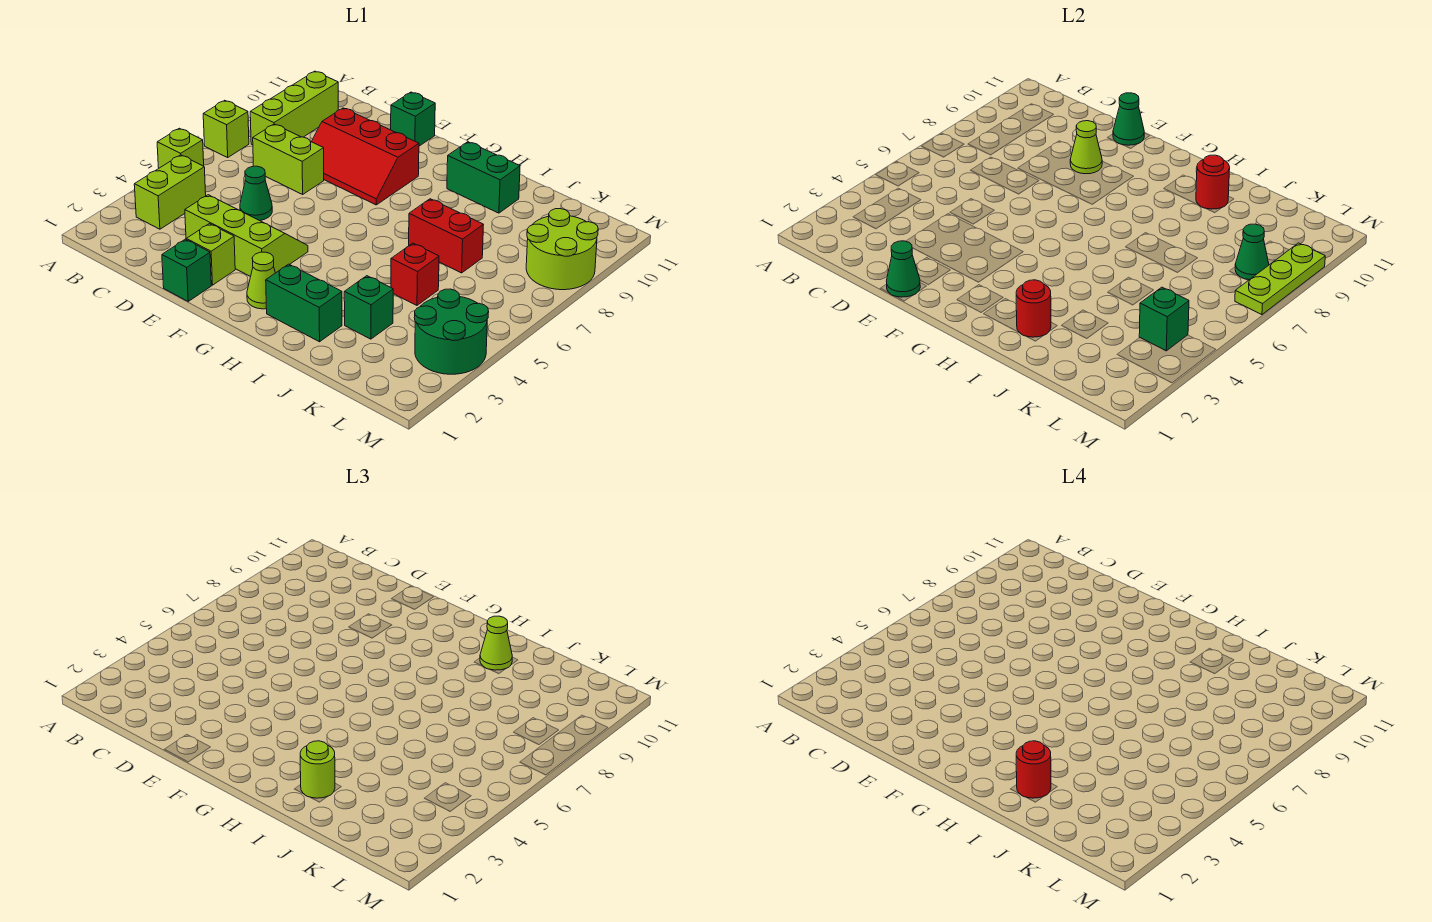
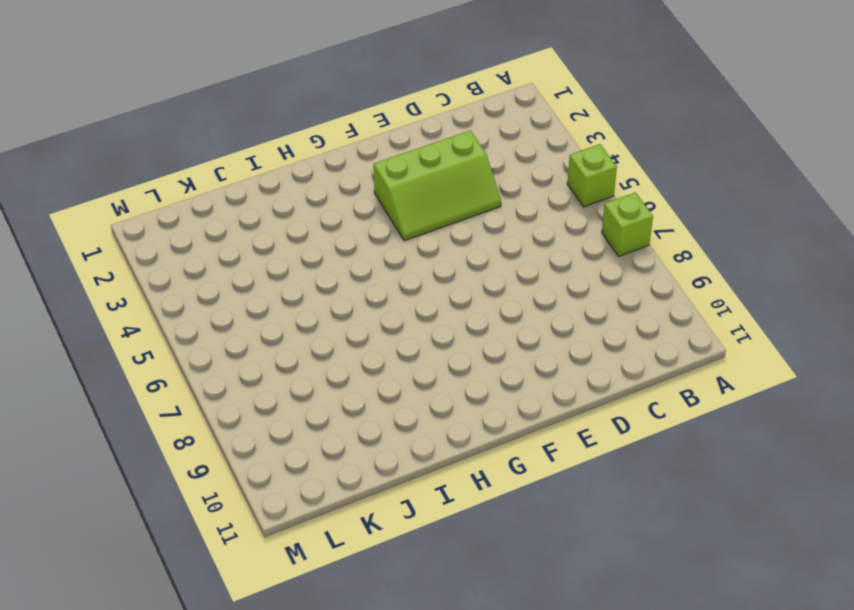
none -> lime 1x2 brick [134,155,206,229]
none -> lime 1x3 brick [250,71,338,145]
none -> lime 1x2 brick [253,124,324,194]
none -> green 1x1 cone [240,166,272,221]

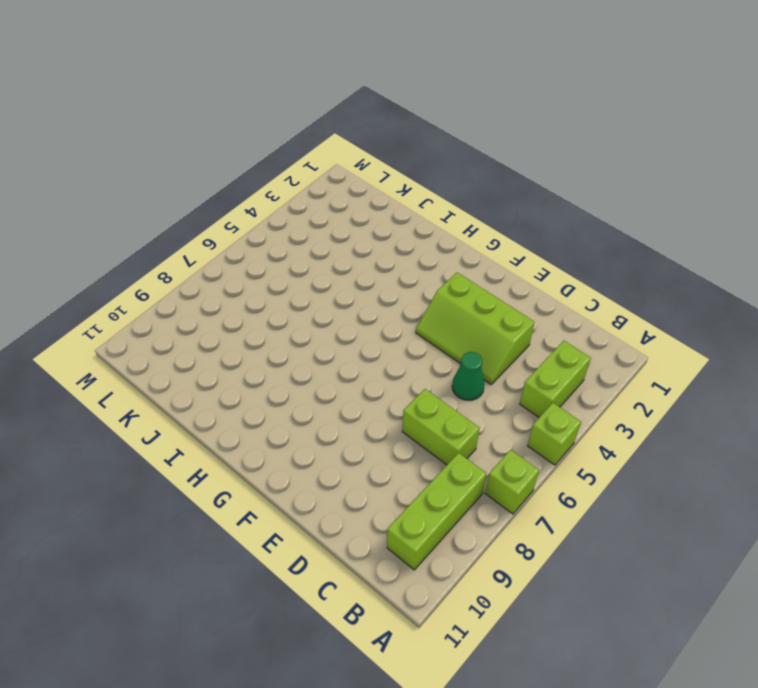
none -> red 2x3 slope [312,108,419,205]
none -> green 1x1 brick [162,239,211,301]
none -> lime 1x1 brick [186,224,235,285]
none -> green 1x1 brick [391,92,435,146]

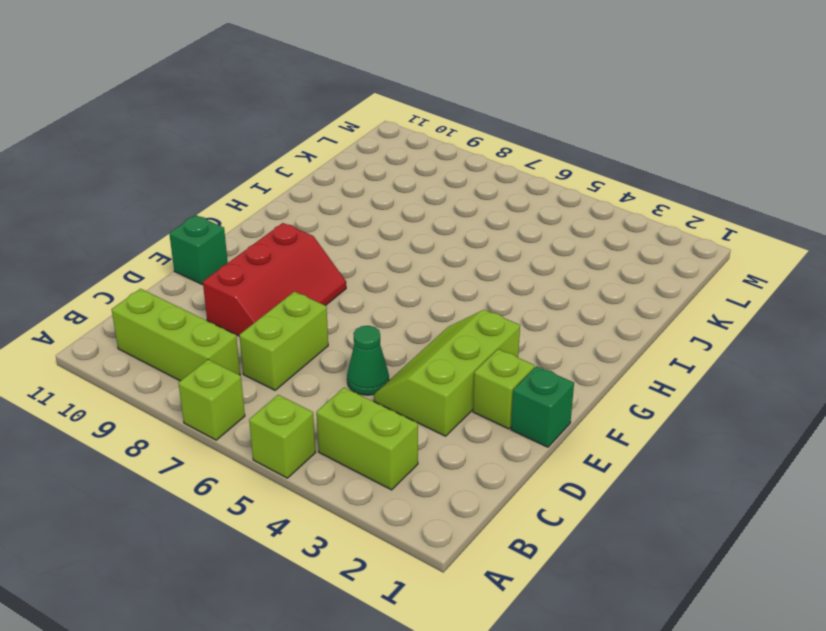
none -> lime 1x1 cone [247,252,275,309]
none -> green 1x2 brick [266,264,342,342]
none -> green 1x2 brick [447,142,520,213]
none -> red 1x2 brick [409,199,483,273]

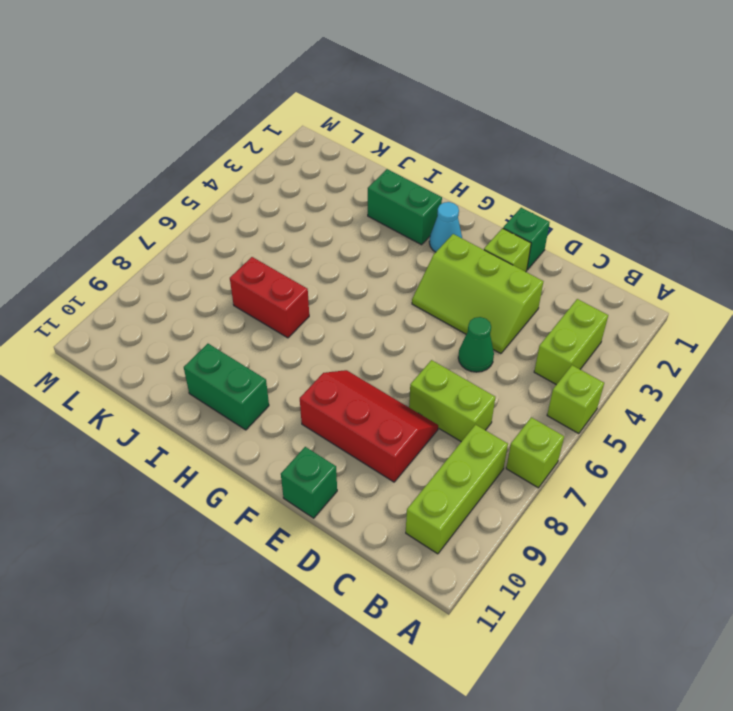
cyan 1x1 cone [429,202,462,252] -> lime 1x1 cone [247,252,275,309]
none -> green 1x1 brick [344,276,393,339]
none -> red 1x1 brick [391,243,439,305]
none -> green 2x2 round brick [414,289,489,374]
none -> lime 2x2 round brick [526,209,598,290]

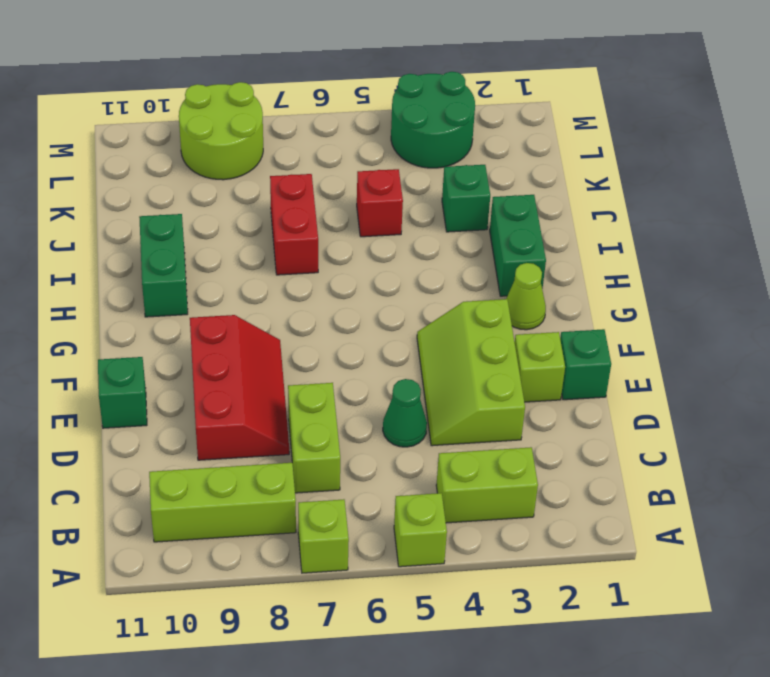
none -> green 1x1 cone [886,241,920,297]
none -> lime 1x1 cone [1070,121,1102,174]
none -> green 1x1 cone [1113,93,1144,145]
none -> red 1x1 round brick [1016,280,1051,337]

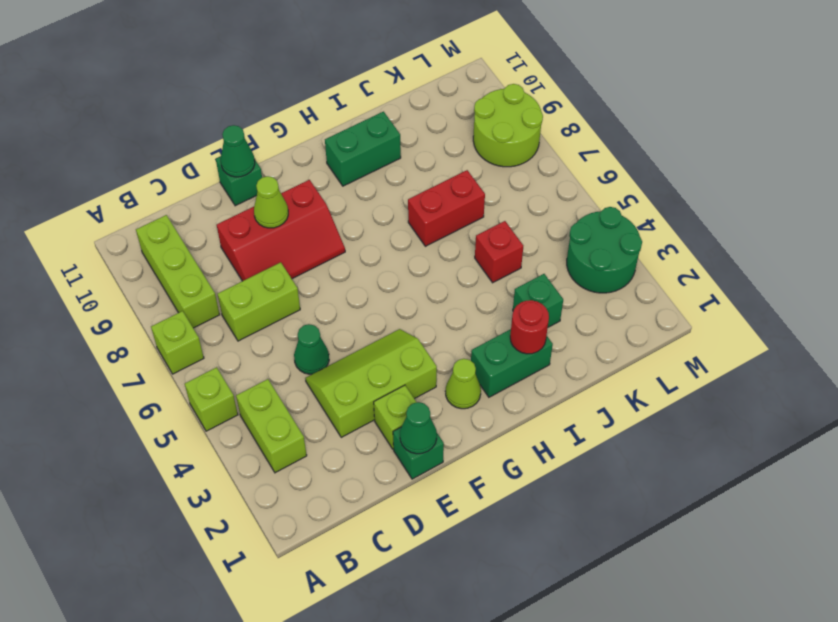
none -> red 1x1 round brick [1196,155,1230,209]
none -> green 1x1 brick [1139,287,1189,351]
none -> green 1x1 cone [1235,224,1269,280]
none -> lime 1x3 plate [1235,243,1325,315]

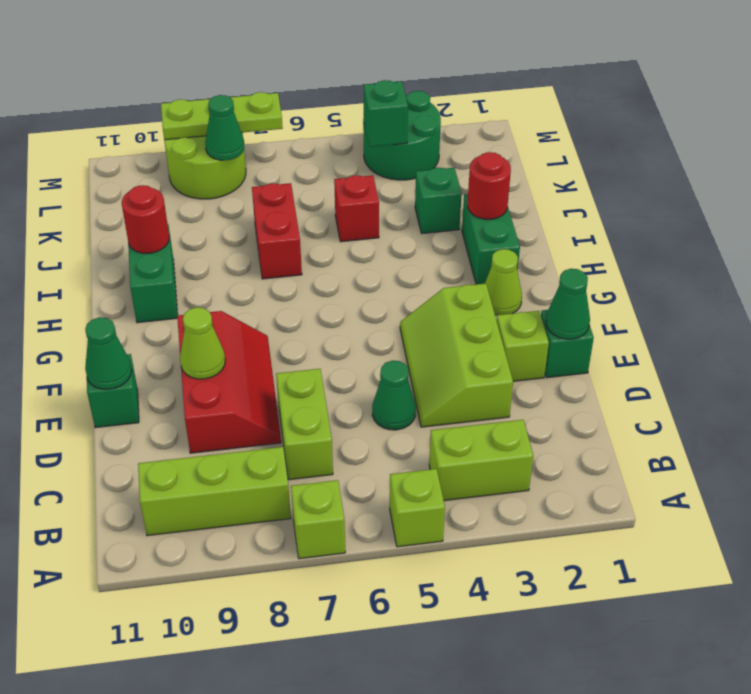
none -> lime 1x1 round brick [300,741,335,798]
none -> lime 1x1 cone [480,616,512,670]
none -> red 1x1 round brick [1016,741,1051,798]

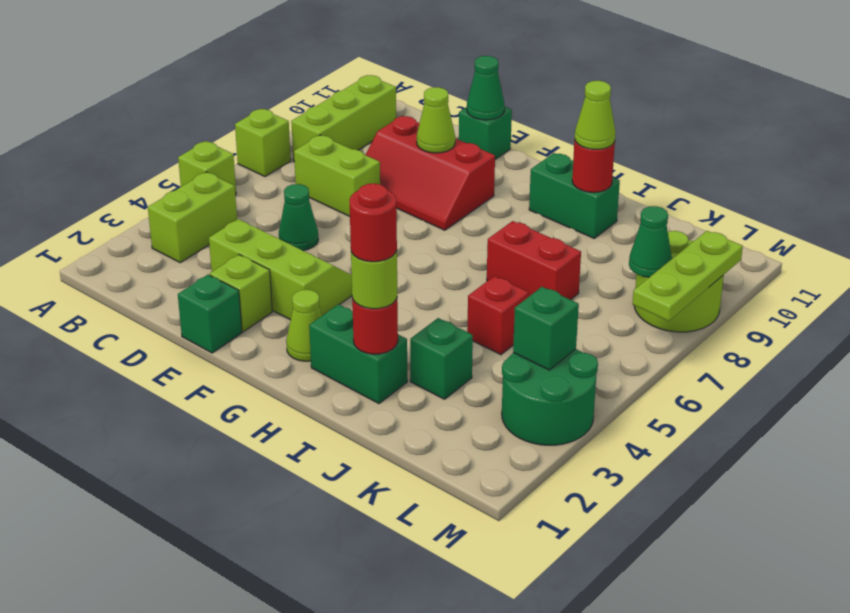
none -> green 1x1 cone [886,241,920,297]

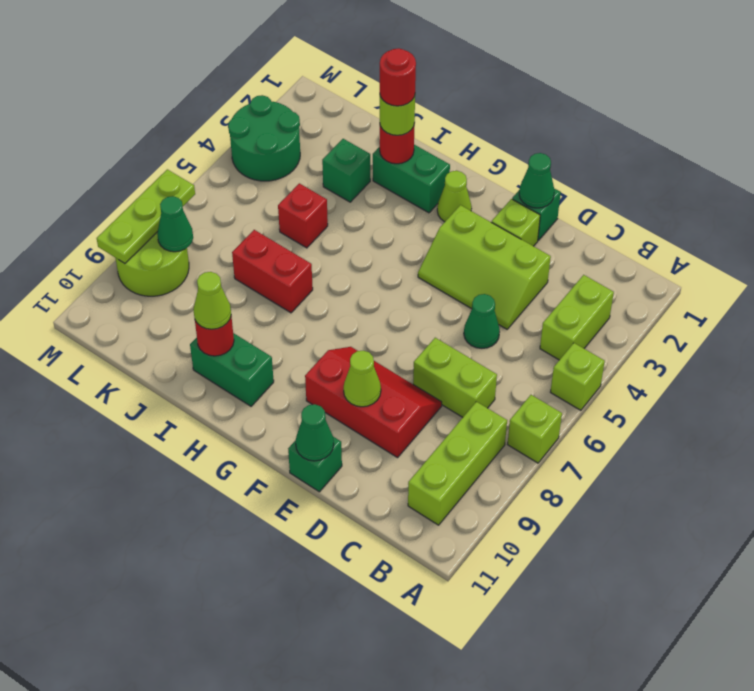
none -> green 1x1 brick [1139,287,1189,351]

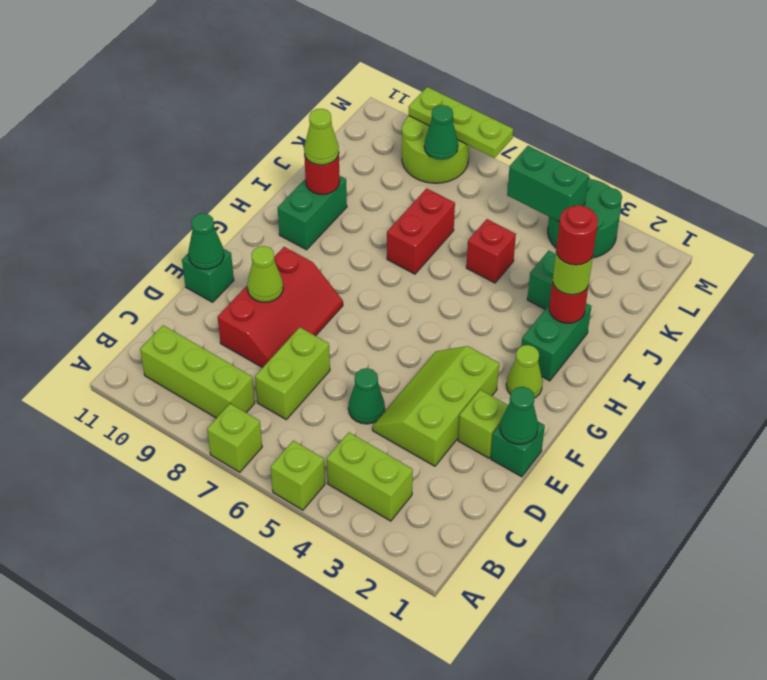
green 1x2 brick [507,146,589,222] -> green 1x1 brick [1139,287,1189,351]

